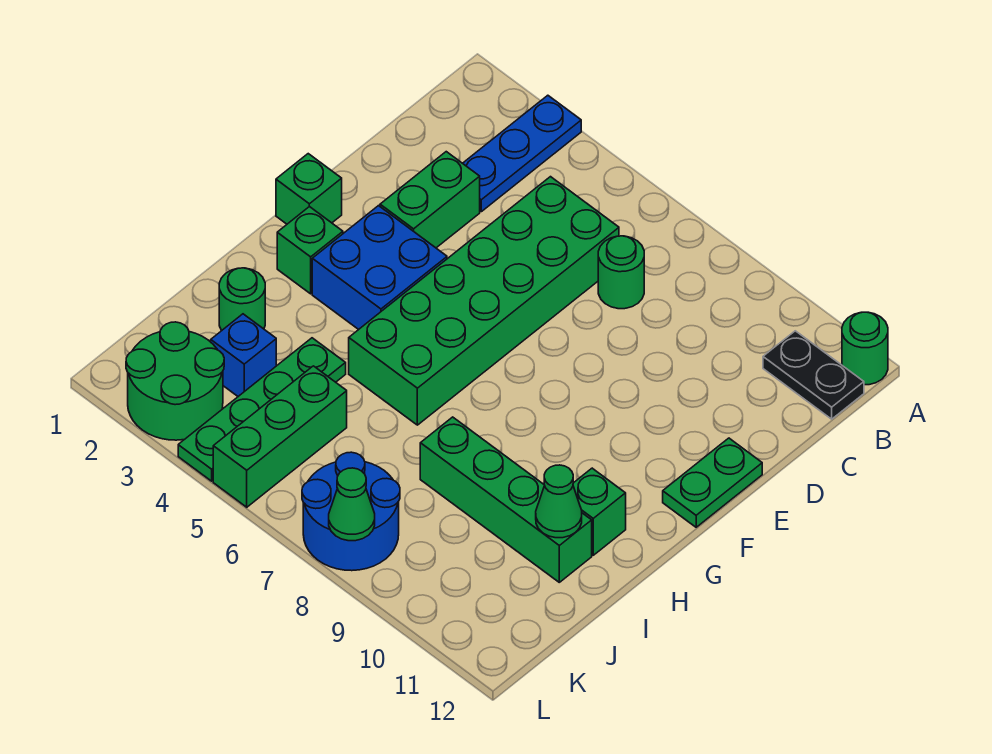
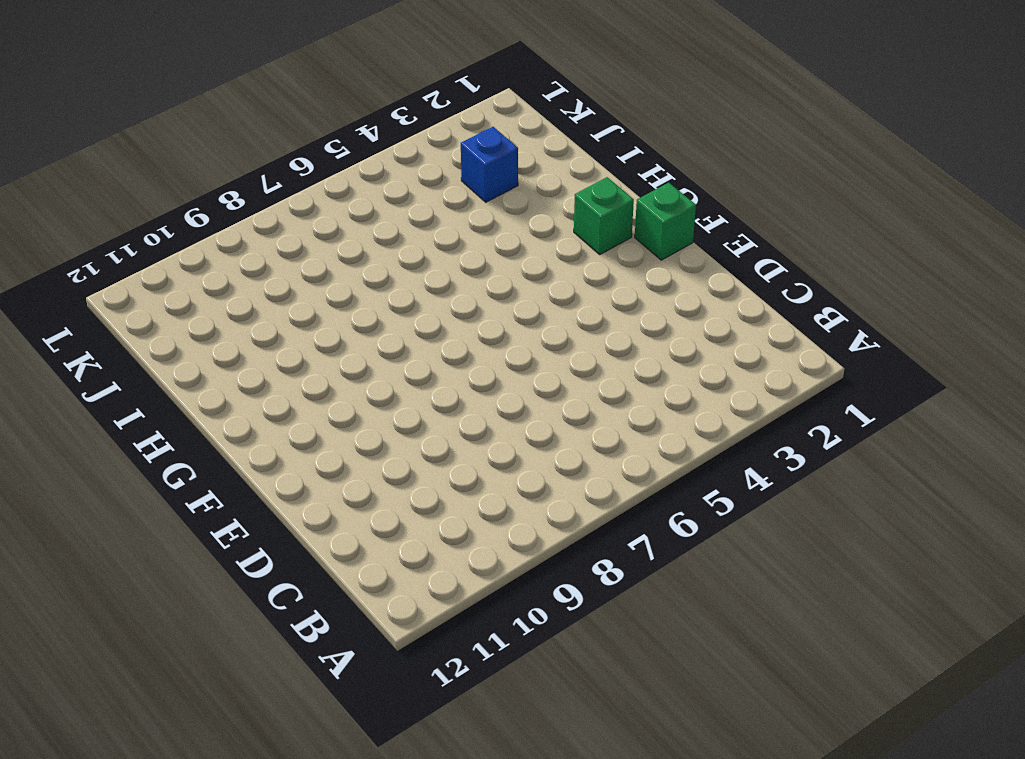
none -> blue 1x3 plate [463,95,581,212]
none -> green 1x1 round brick [842,312,888,385]
none -> black 1x2 plate [763,331,864,419]

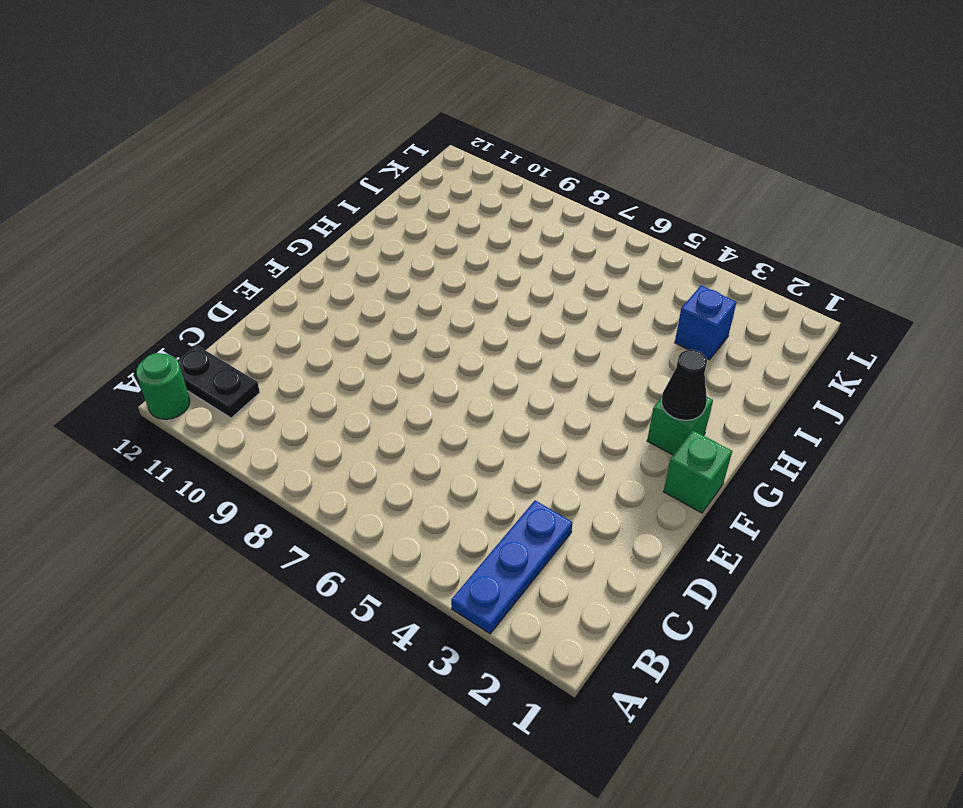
black 1x1 cone [662,350,707,420] -> none
none -> green 2x6 brick [349,177,619,425]
none -> green 1x1 round brick [598,236,644,309]
none -> green 1x2 brick [380,152,480,248]

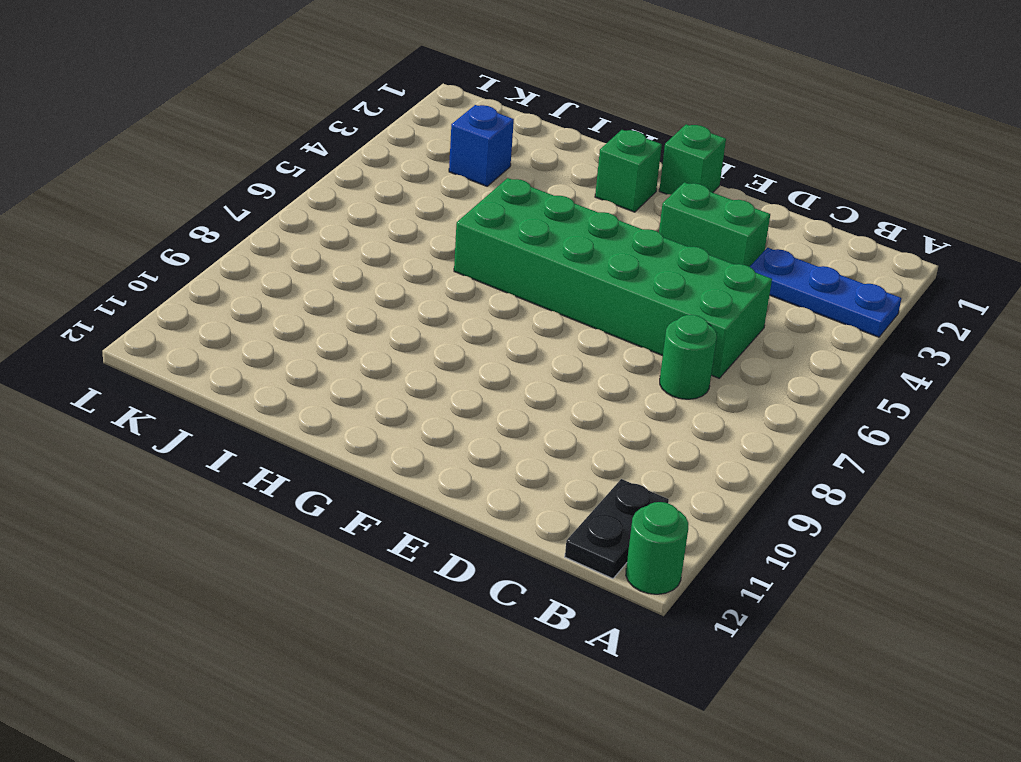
none -> green 1x2 plate [663,438,762,527]
none -> blue 2x2 brick [312,206,447,330]
none -> green 1x1 brick [573,468,626,555]

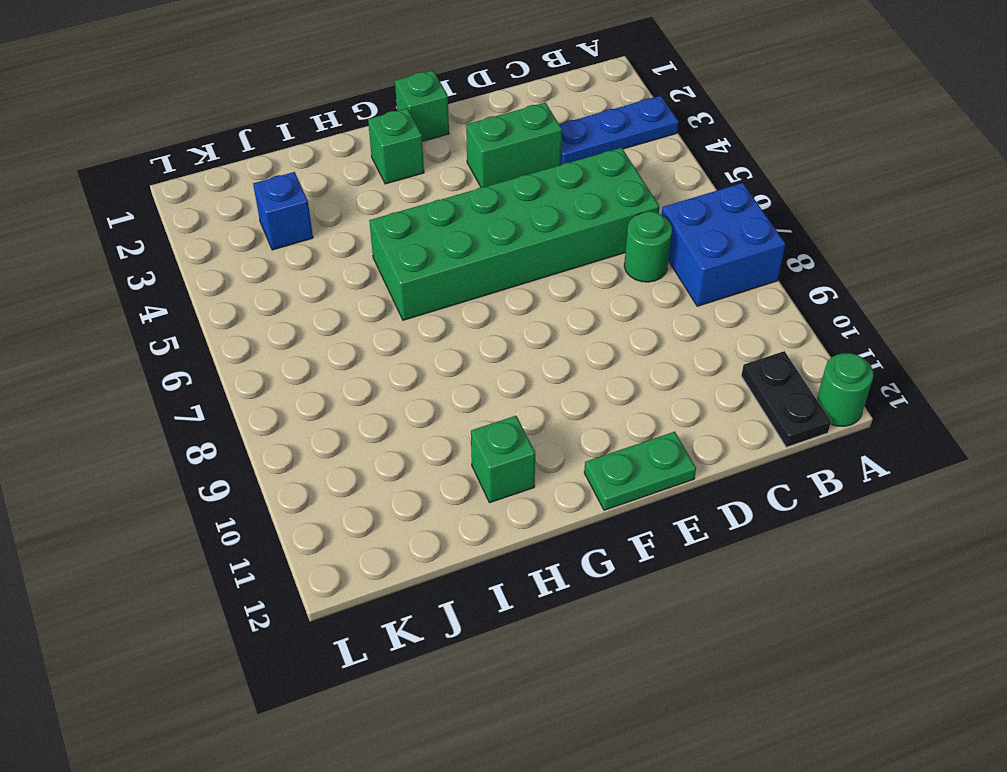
blue 2x2 brick [662,183,785,306] -> blue 2x2 brick moved to [312,206,447,330]
none -> green 1x1 round brick [219,268,265,331]
none -> green 1x4 plate [178,338,346,481]
none -> green 1x4 brick [420,417,592,582]

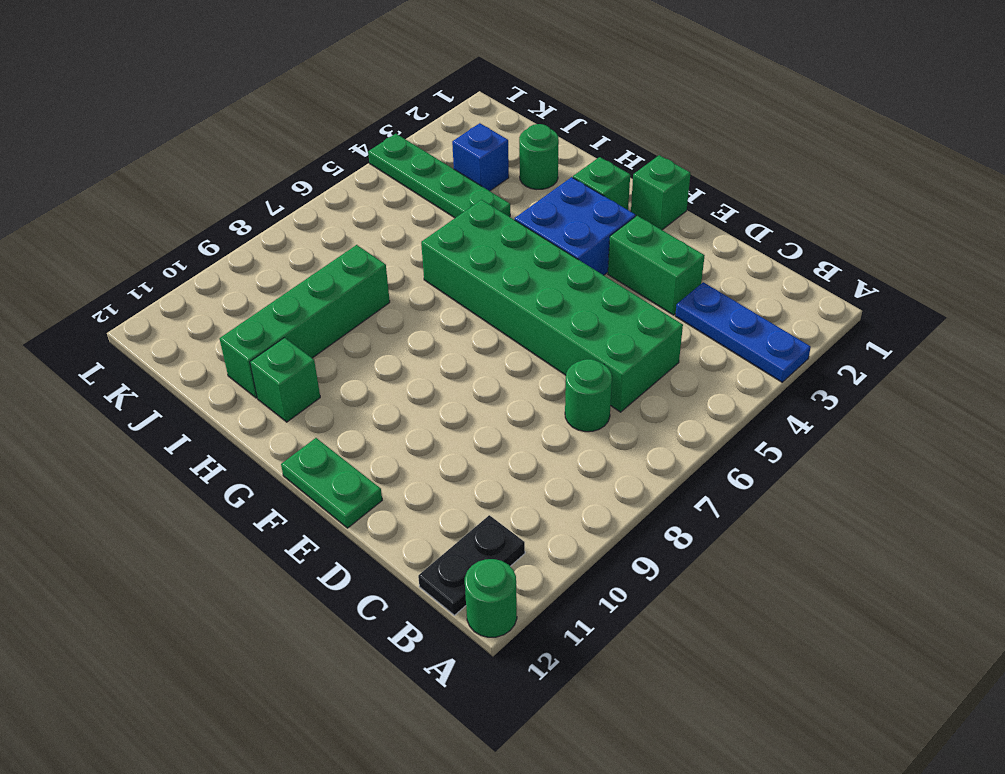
none -> green 1x3 brick [213,366,347,507]
none -> green 2x2 round brick [126,322,224,440]
none -> blue 2x2 round brick [302,452,400,571]

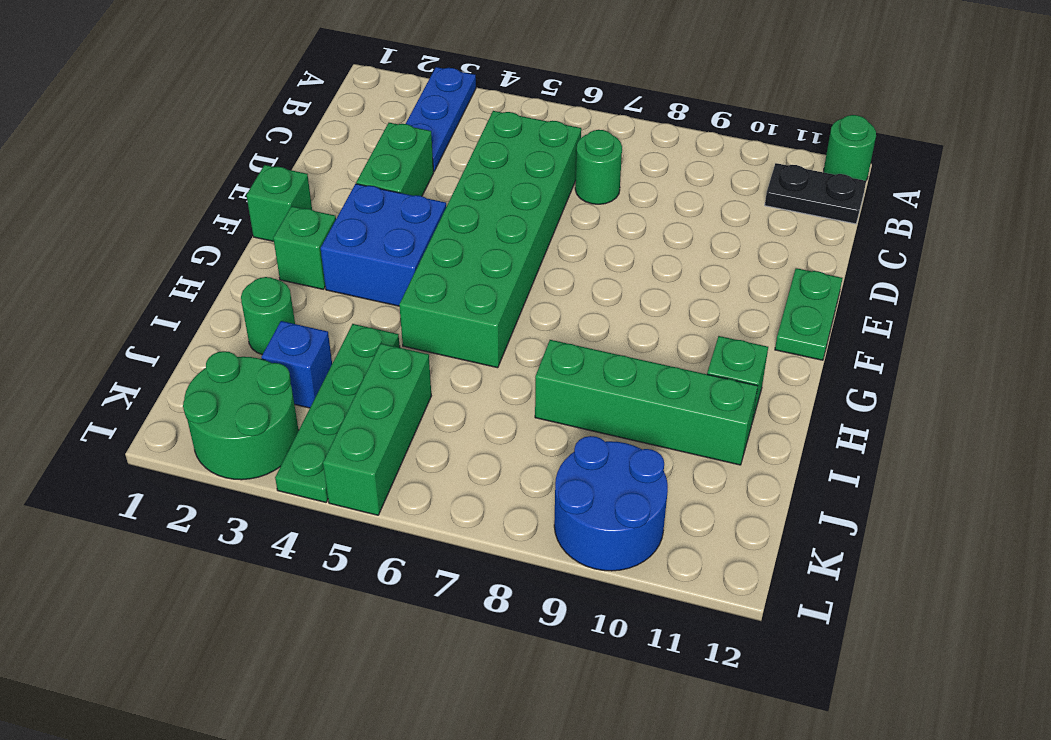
blue 2x2 round brick [554,436,668,571] -> blue 2x2 round brick moved to [302,452,400,571]
none -> green 1x1 cone [536,465,582,538]
none -> green 1x1 cone [329,468,375,541]

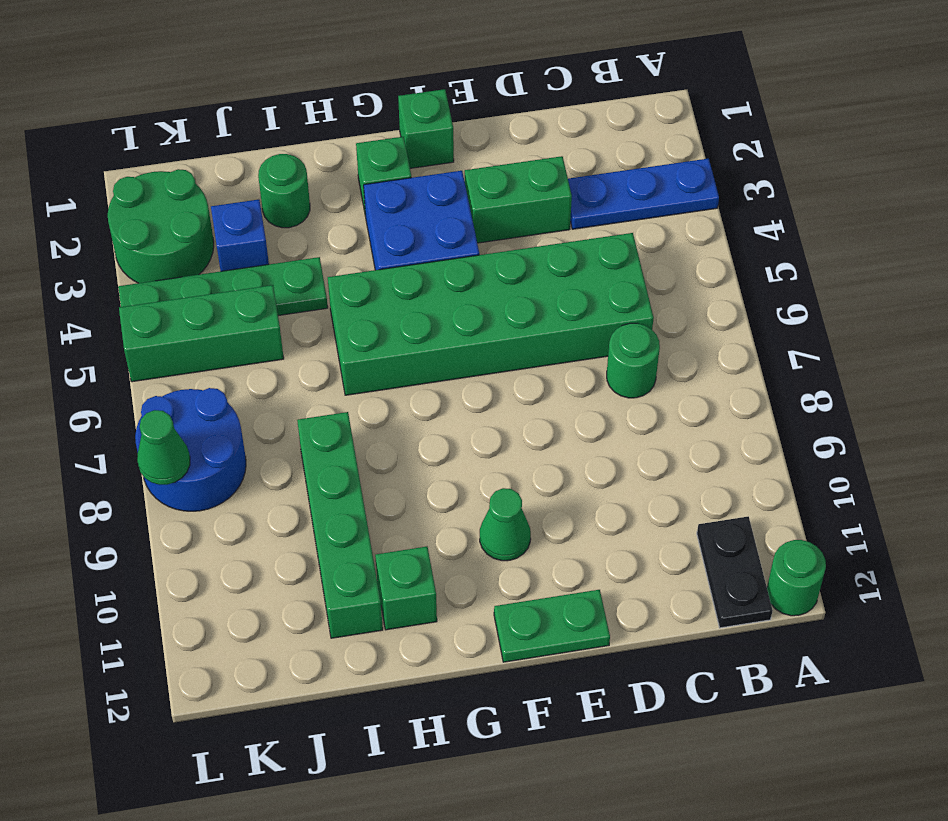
green 1x1 cone [480,488,531,561] -> green 1x1 cone moved to [536,465,582,538]

